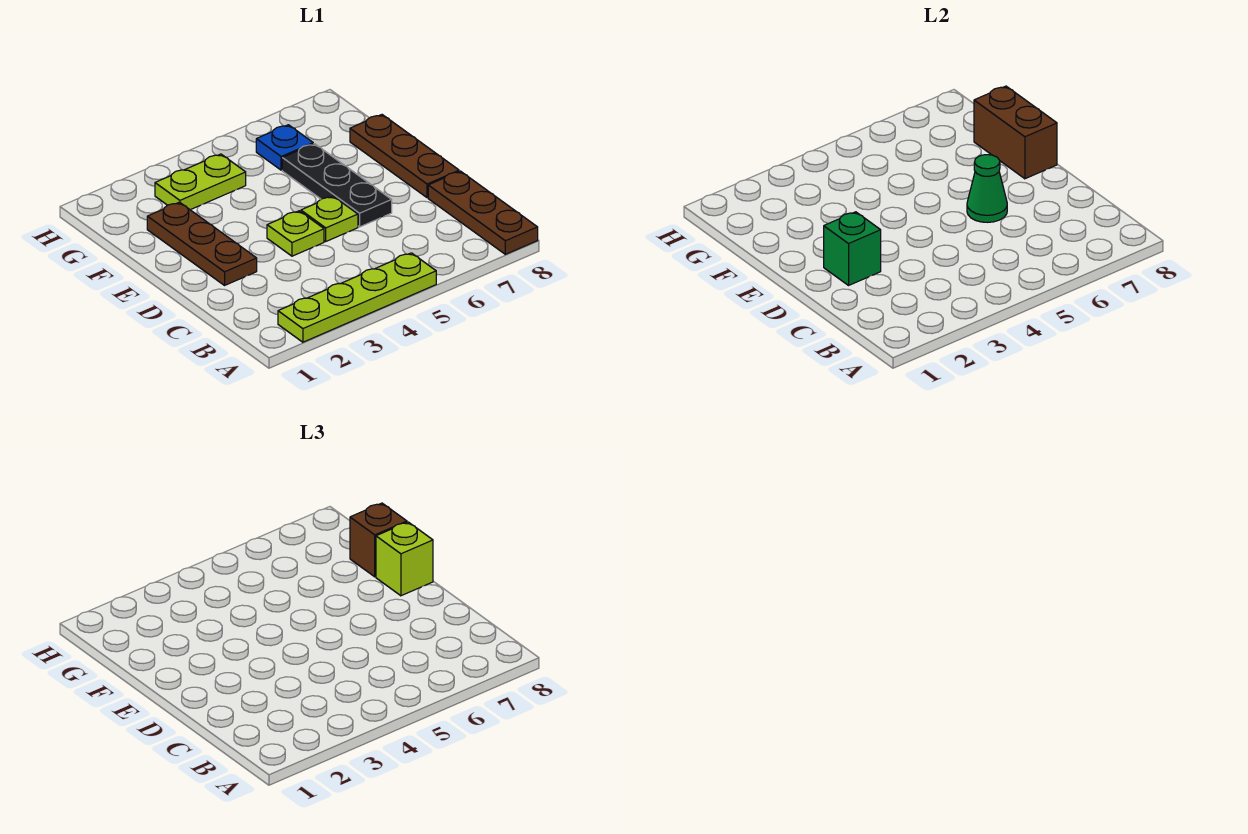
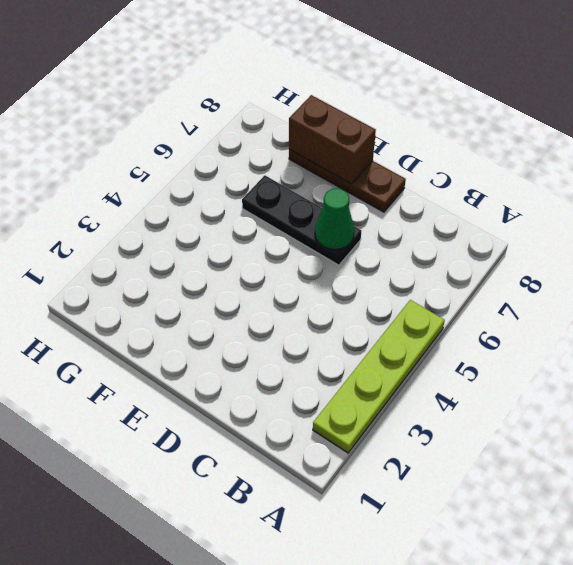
none -> brown 1x3 plate [428,171,538,254]
none -> brown 1x3 plate [147,202,257,285]
none -> lime 1x1 plate [267,211,324,256]

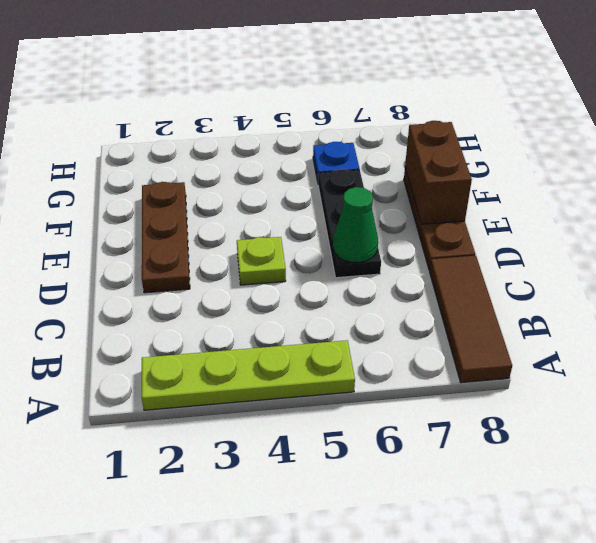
brown 1x3 tile [430,256,512,383] -> brown 1x3 plate [428,171,538,254]
none -> lime 1x1 plate [301,196,358,241]
none -> lime 1x2 plate [155,154,246,210]
none -> green 1x1 brick [824,212,881,285]

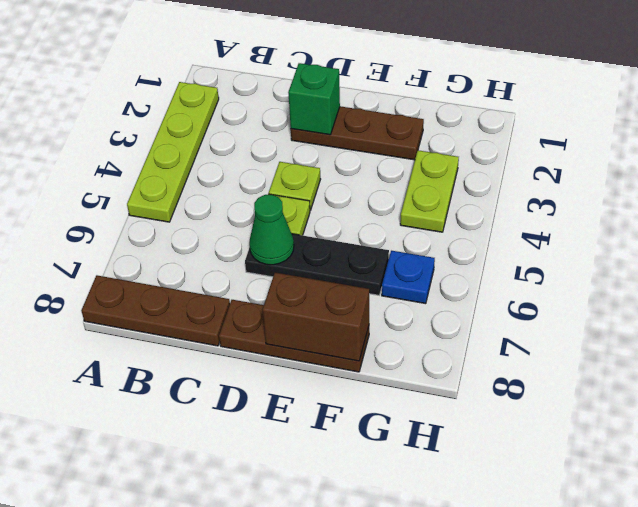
none -> lime 1x1 brick [376,522,433,596]
none -> brown 1x1 brick [350,503,407,577]

